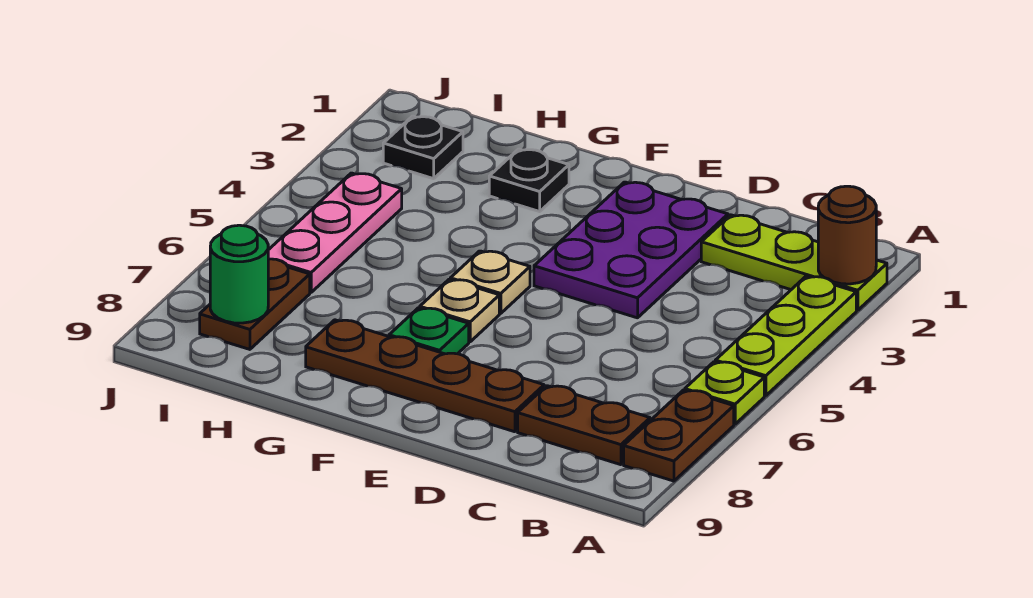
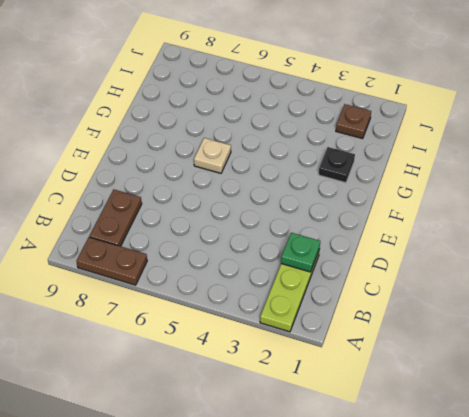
green 1x1 plate [281,233,320,272] -> green 1x1 plate moved to [389,308,469,354]
brown 1x1 plate [336,104,371,139] -> black 1x1 plate [383,116,463,179]
none -> lime 1x3 plate [715,276,856,396]
none -> lime 1x1 plate [685,362,764,424]
none -> purple 2x3 plate [534,182,728,318]

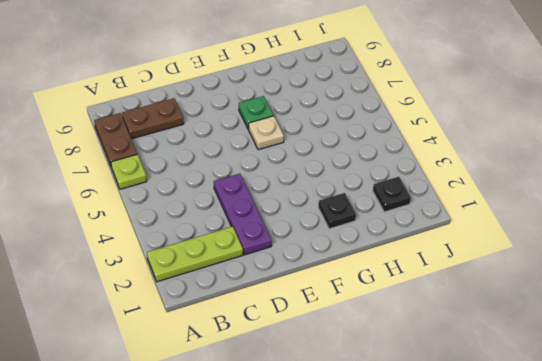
purple 1x3 plate [214,173,272,255] -> purple 2x3 plate [534,182,728,318]
none -> lime 1x3 plate [715,276,856,396]
none -> brown 1x4 plate [306,320,544,432]
none -> tan 1x1 plate [450,251,530,313]

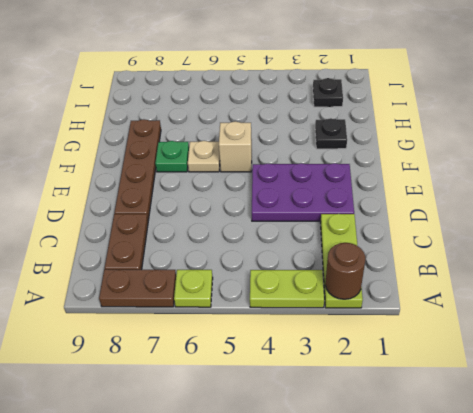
lime 1x2 plate [250,270,324,308] -> lime 1x3 plate [715,276,856,396]
tan 1x1 brick [219,122,252,172] -> tan 1x1 plate [450,251,530,313]
none -> pink 1x3 plate [268,173,402,292]
none -> brown 1x2 plate [200,259,310,349]
none -> green 1x1 round brick [210,225,268,323]

